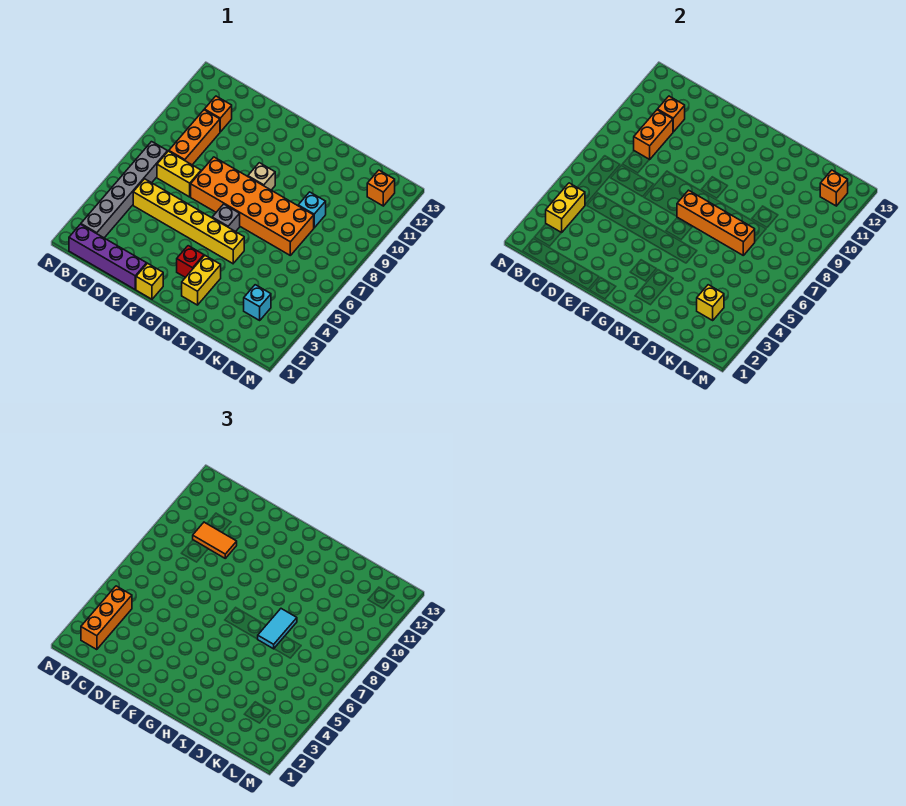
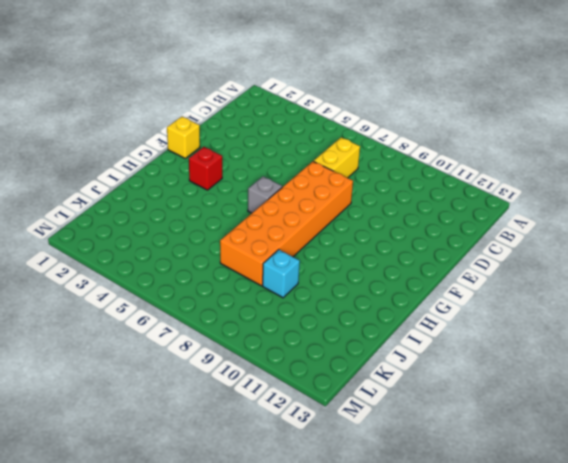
none -> purple 1x4 brick [69,224,147,289]
none -> grey 1x6 brick [81,142,168,238]
none -> yellow 1x6 brick [133,179,244,263]

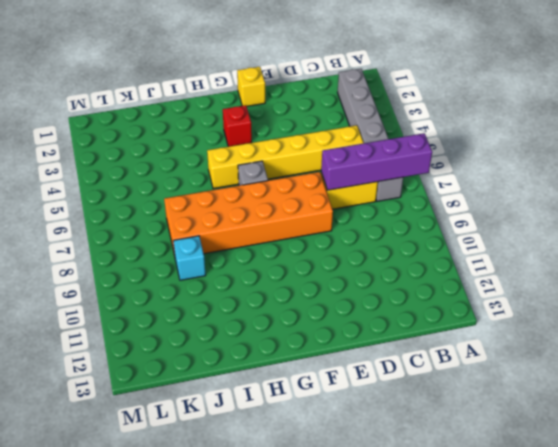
purple 1x4 brick [321,133,432,190] -> purple 1x4 brick moved to [69,224,147,289]
none -> orange 1x3 brick [169,110,220,165]
none -> orange 1x1 brick [204,96,232,132]
none -> tan 1x1 brick [248,163,275,190]

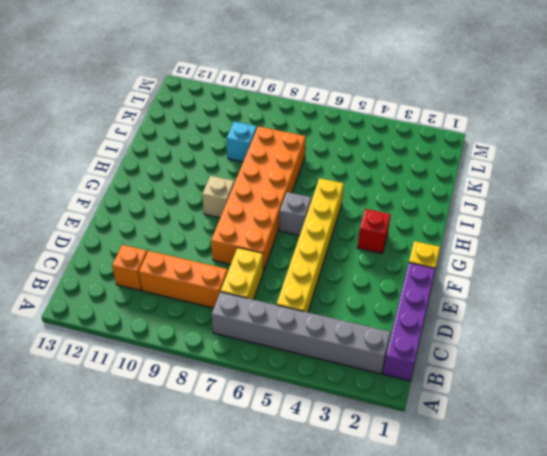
none -> yellow 1x2 brick [182,256,221,305]
none -> cyan 1x1 brick [244,285,271,320]
none -> orange 1x1 brick [367,170,395,206]

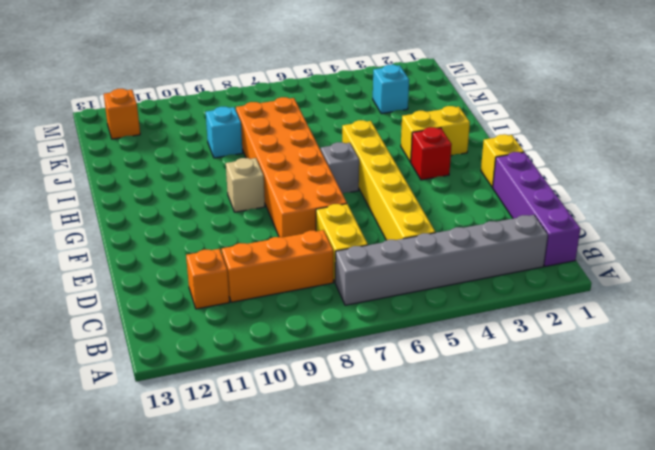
none -> yellow 1x2 brick [546,183,585,233]
none -> orange 1x2 brick [634,110,673,160]
none -> orange 1x1 brick [657,96,685,132]

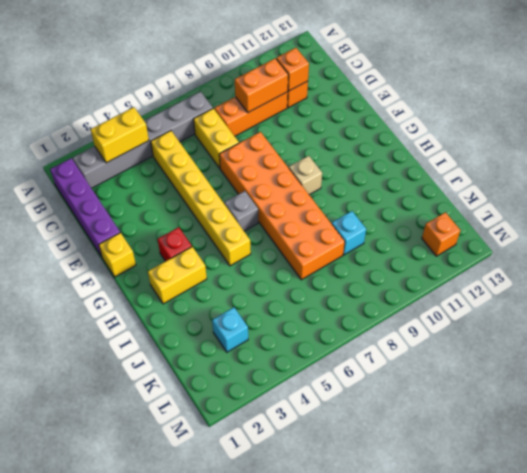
none -> orange 1x4 brick [677,190,755,255]
none -> yellow 1x1 brick [697,285,724,320]
none -> orange 1x1 brick [820,170,848,206]

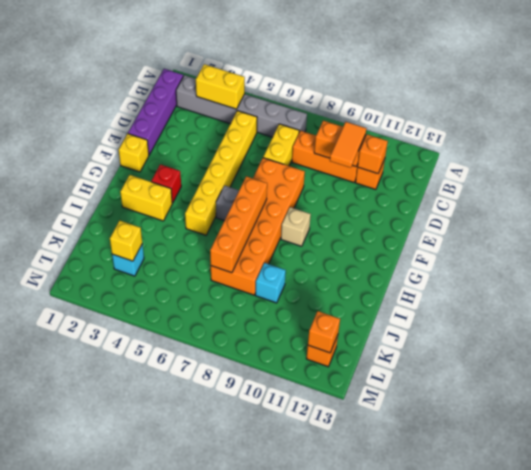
none -> orange 1x3 brick [81,586,132,650]
none -> cyan 1x2 tile [258,609,297,649]

